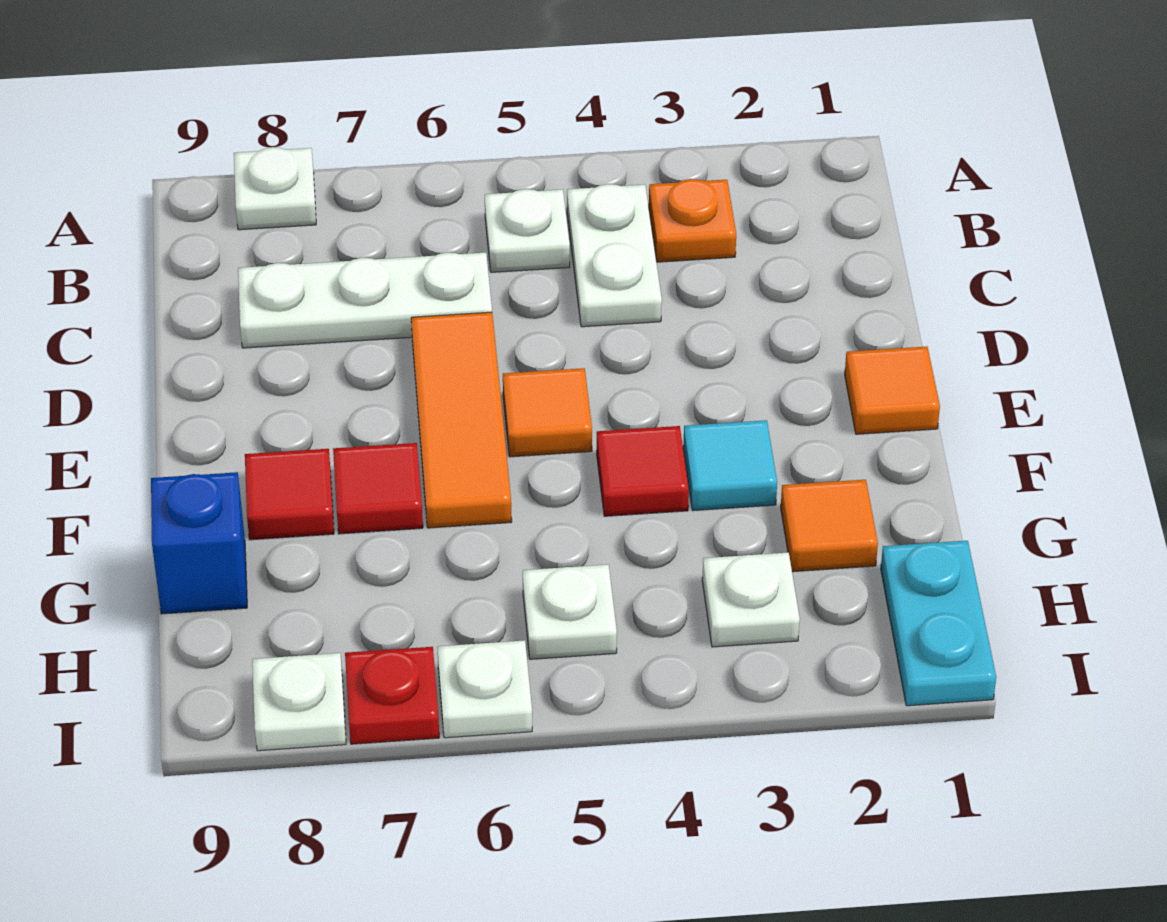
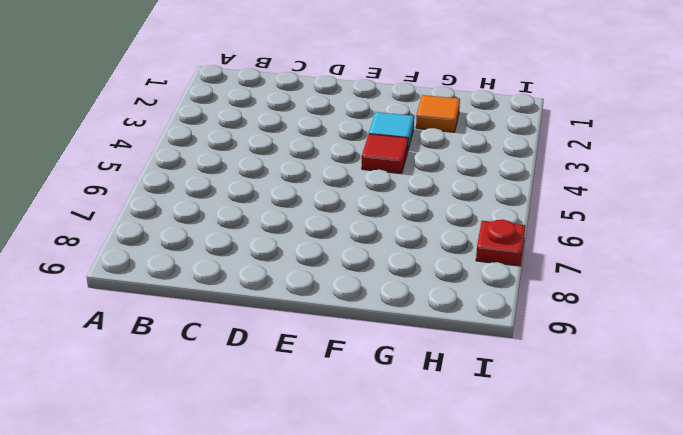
none -> white 1x1 plate [234,147,316,230]
none -> orange 1x1 plate [649,179,736,262]
none -> white 1x2 plate [567,184,662,327]

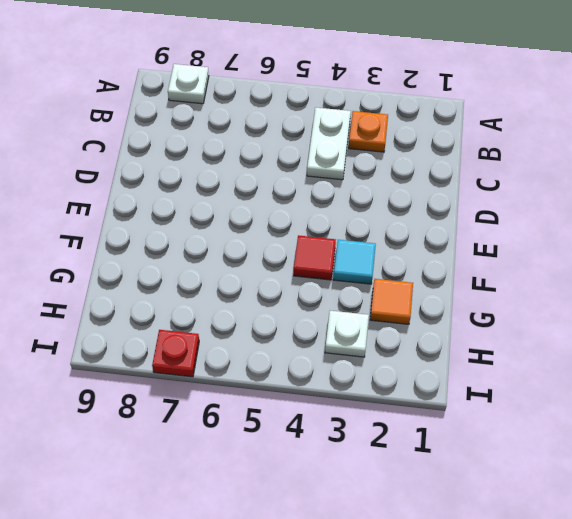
none -> white 1x1 plate [485,189,570,272]
none -> white 1x3 plate [238,252,492,348]
none -> orange 1x3 tile [411,312,512,528]

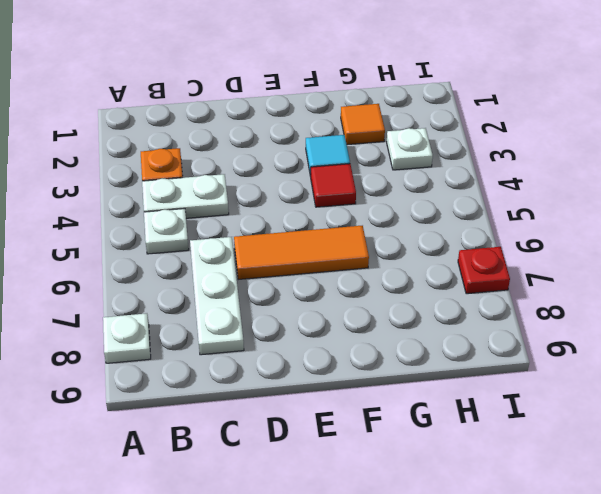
none -> orange 1x1 tile [845,347,940,434]
none -> orange 1x1 tile [503,368,592,457]
none -> red 1x1 tile [333,443,423,534]

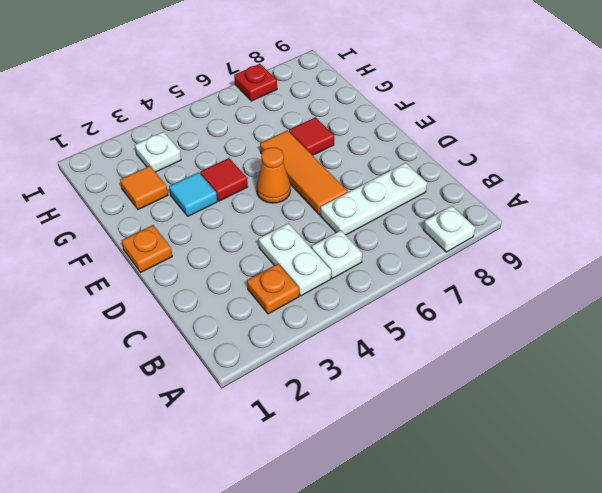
orange 1x1 plate [122,225,172,272] -> orange 1x1 tile [845,347,940,434]
orange 1x1 cone [256,147,291,203] -> orange 1x1 tile [503,368,592,457]
none -> red 1x1 tile [245,449,334,540]
none -> blue 1x1 brick [151,472,247,614]
none -> cyan 1x2 plate [881,541,996,706]

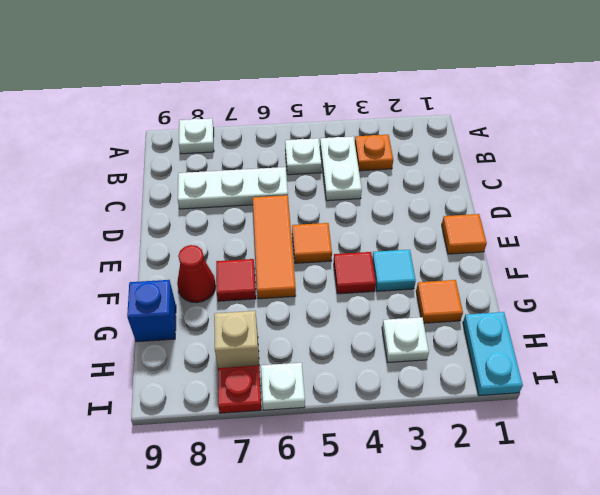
red 1x1 cone [177,245,216,303] -> red 1x1 tile [245,449,334,540]
tan 1x1 brick [214,311,259,368] -> none
none -> white 1x1 plate [523,565,617,659]
none -> white 1x1 plate [252,653,346,751]

